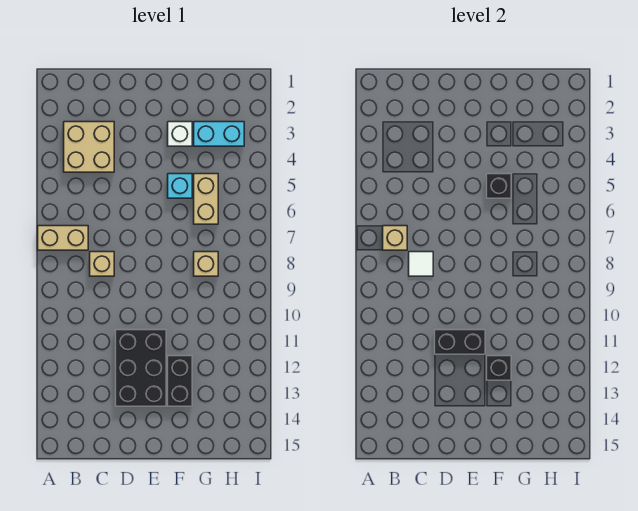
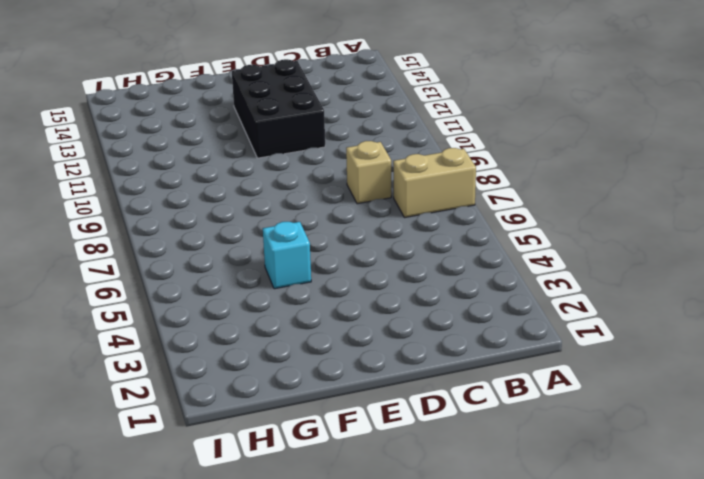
none -> tan 2x2 brick [64,122,114,172]
none -> white 1x1 brick [168,122,192,146]
none -> black 1x2 brick [168,356,192,406]

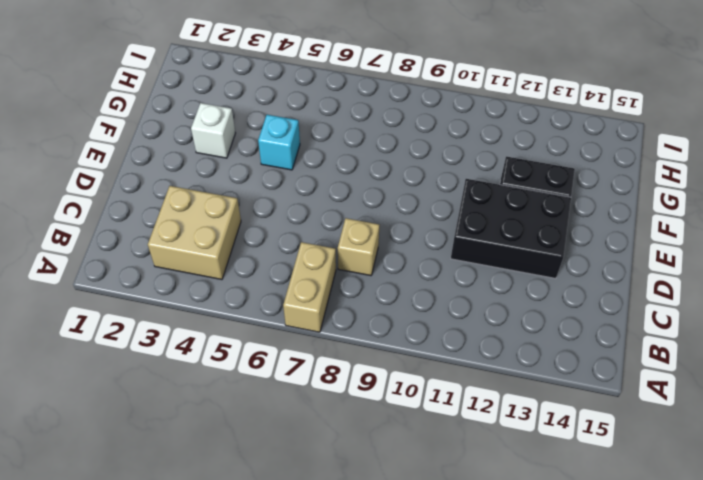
none -> cyan 1x2 brick [194,122,244,146]
none -> tan 1x2 brick [194,174,218,224]
none -> tan 1x1 brick [194,252,218,276]

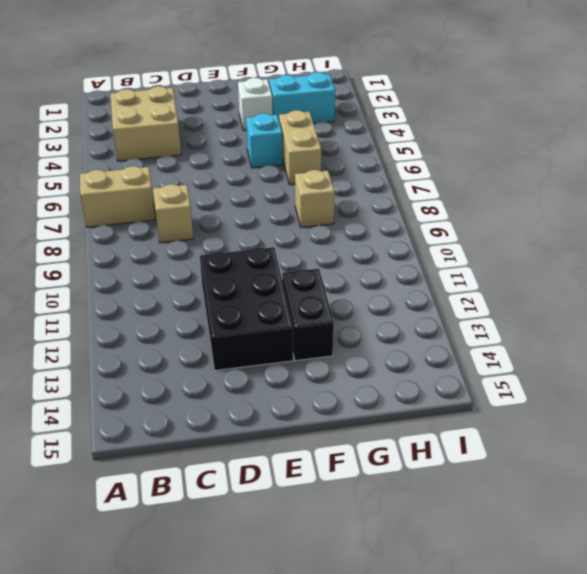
none -> tan 1x1 brick [383,226,407,250]
none -> white 1x1 tile [409,252,433,276]
none -> black 1x2 brick [435,330,485,354]

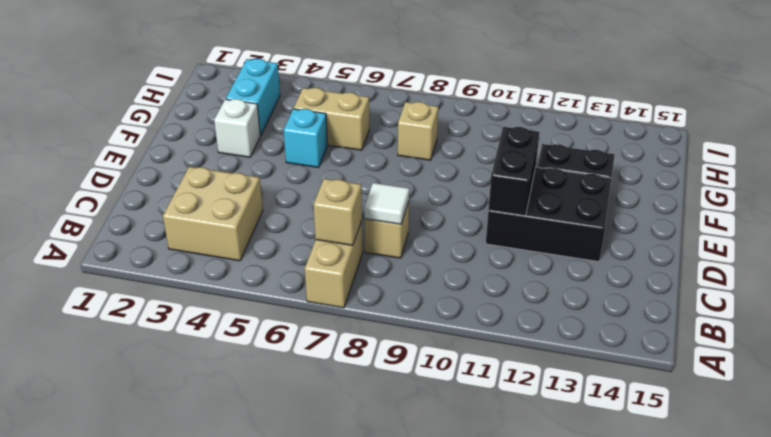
none -> black 1x1 brick [487,174,511,198]
none -> black 1x1 brick [487,356,511,380]

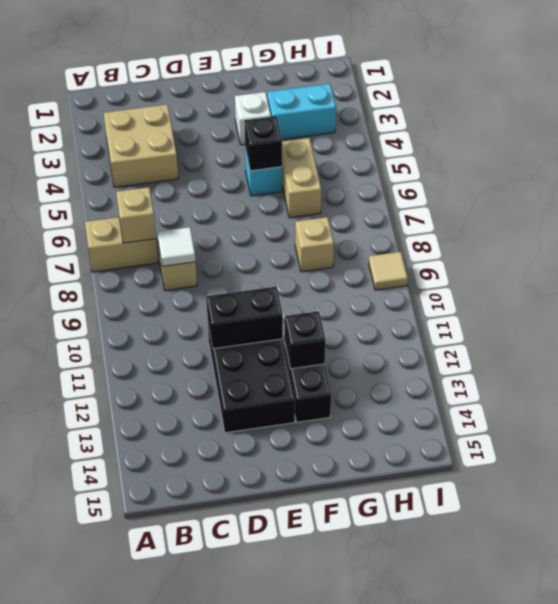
tan 1x1 tile [369,252,408,290] -> none

